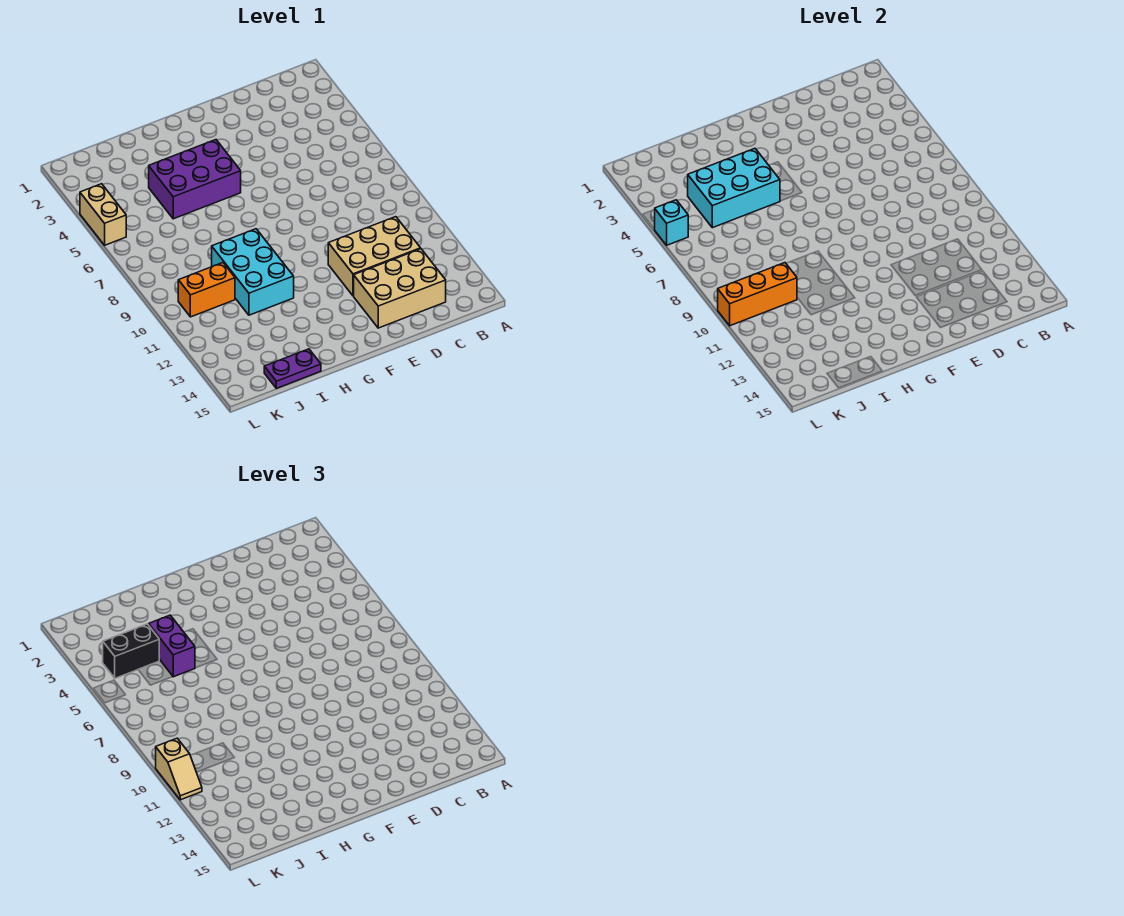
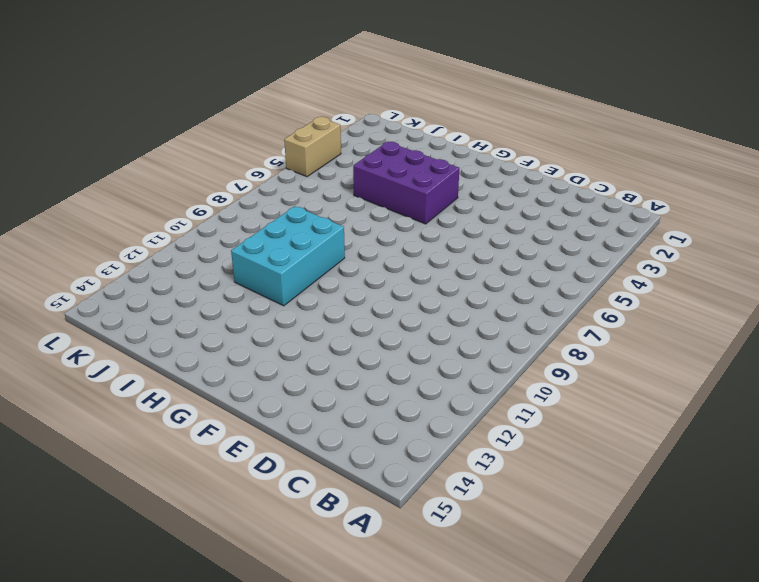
none -> tan 2x3 brick [328,217,421,296]
none -> tan 2x3 brick [354,249,446,328]
none -> purple 1x2 plate [264,349,321,388]

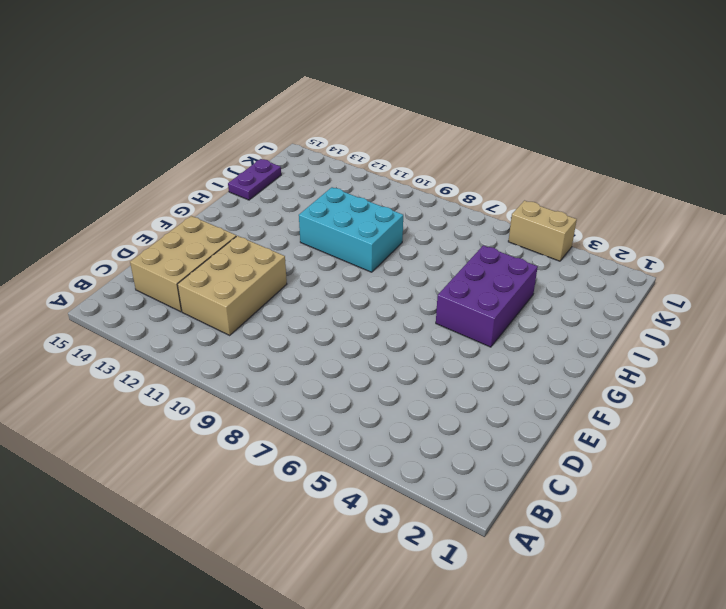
none -> orange 1x2 brick [178,263,235,317]
none -> cyan 2x3 brick [688,149,780,228]
none -> orange 1x3 brick [718,263,797,326]

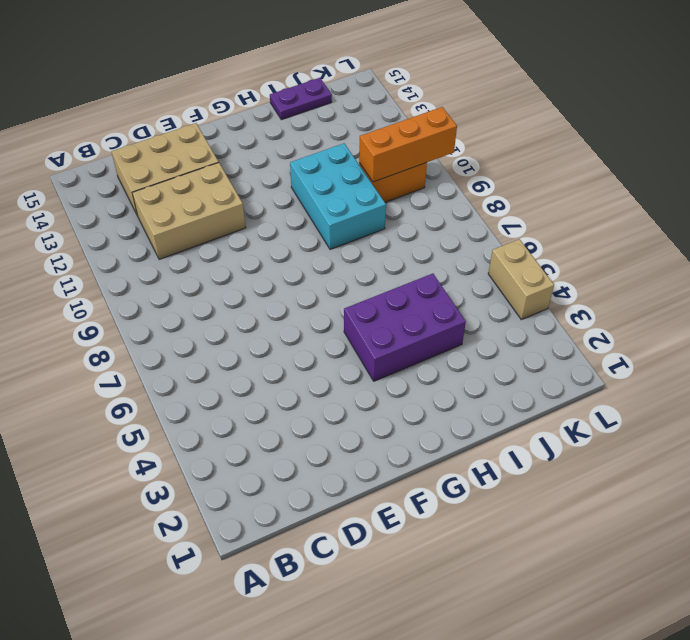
none -> cyan 2x3 brick [688,149,780,228]
none -> cyan 1x1 brick [654,200,688,245]
none -> purple 1x2 brick [149,615,195,677]

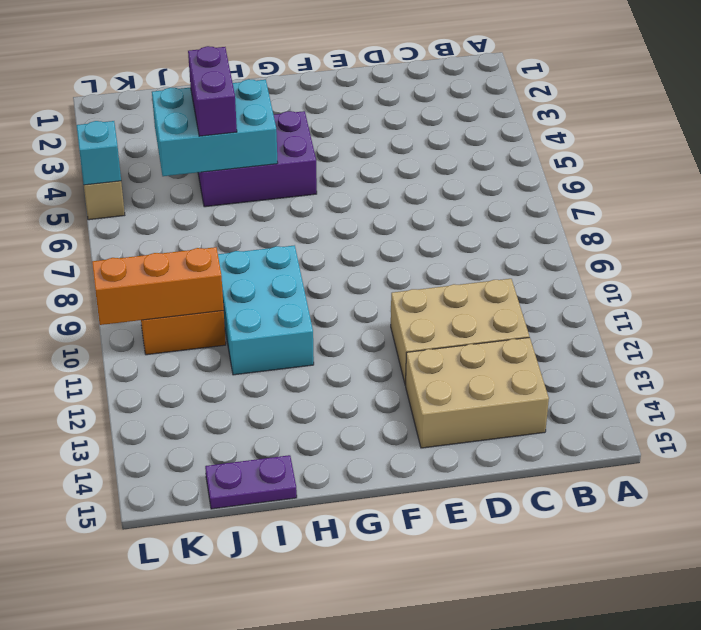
none -> black 1x2 brick [103,624,159,678]
none -> tan 1x2 slope [156,738,202,800]

